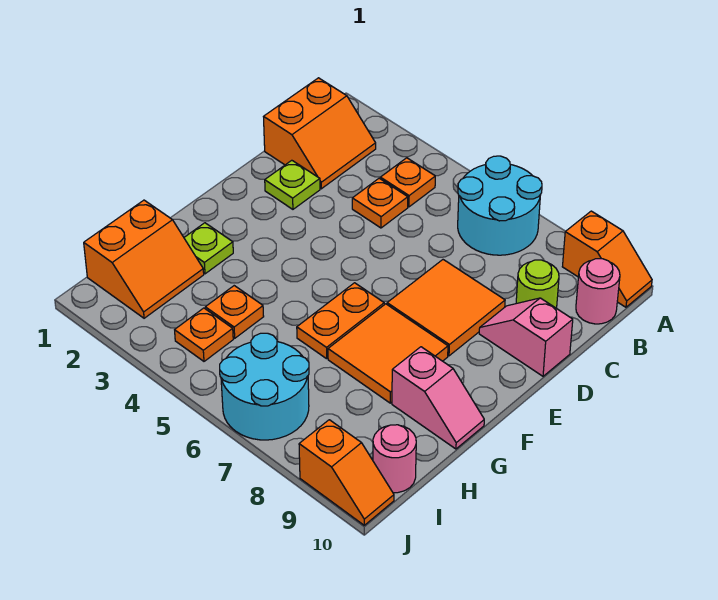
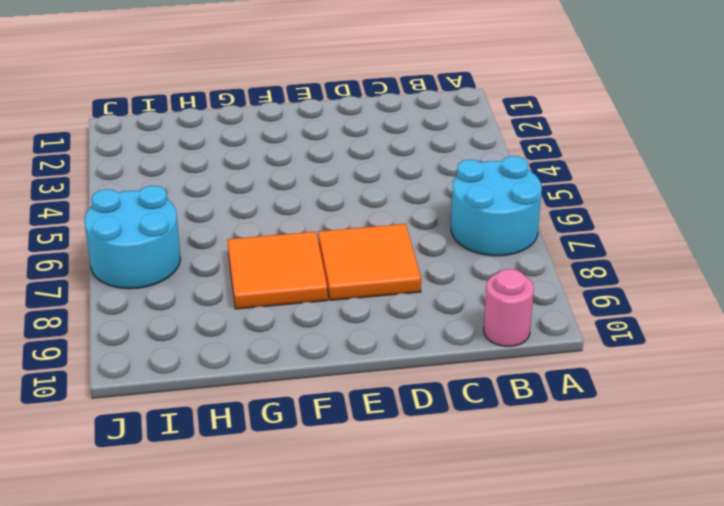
none -> orange 1x2 slope [562,211,652,307]
none -> orange 2x2 slope [264,78,376,189]
none -> orange 1x1 plate [380,158,435,207]

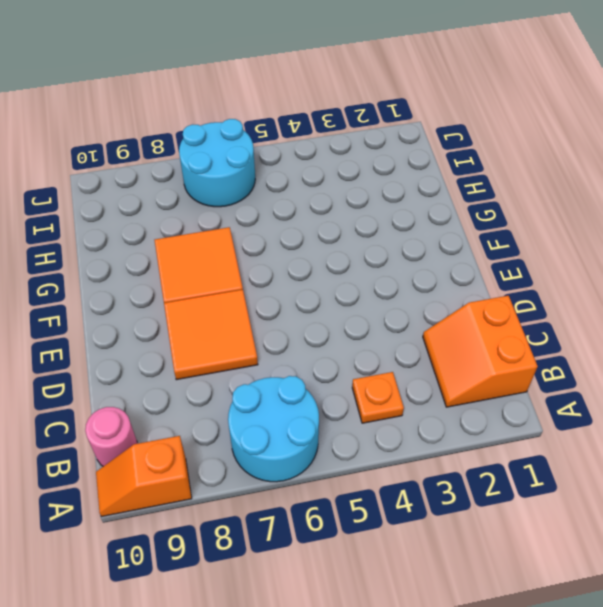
none -> orange 1x1 plate [352,178,408,228]
none -> lime 1x1 round brick [516,260,559,308]
none -> lime 1x1 plate [265,160,320,209]

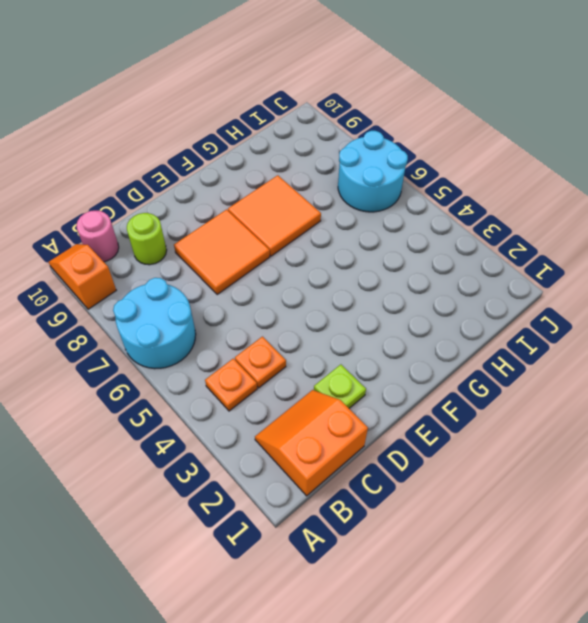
none -> pink 1x2 slope [479,298,573,376]
none -> orange 1x2 plate [297,283,384,359]
none -> lime 1x1 plate [184,223,233,274]

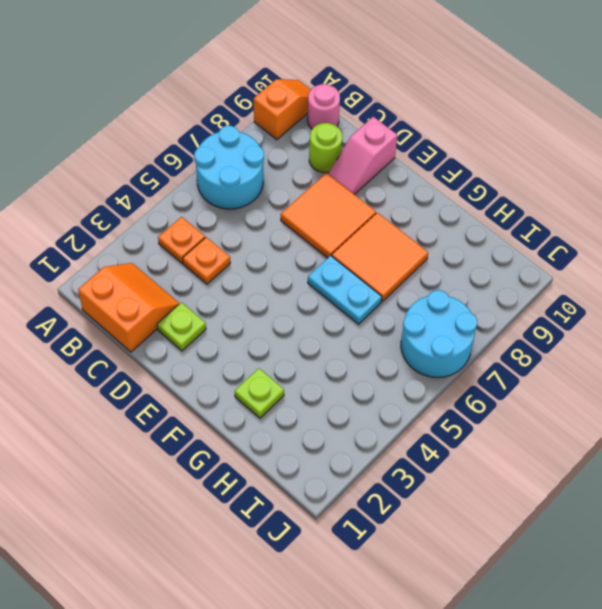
cyan 1x2 plate [308,255,382,324] -> orange 1x2 plate [297,283,384,359]
none -> pink 1x2 slope [392,347,484,449]
none -> orange 2x2 slope [84,200,204,318]
none -> orange 1x1 plate [205,286,264,338]

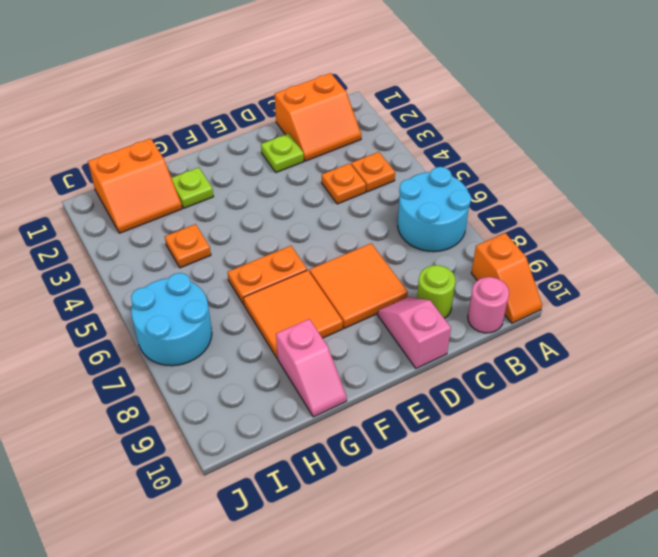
none -> orange 1x1 plate [175,308,233,361]
none -> pink 1x1 round brick [373,425,416,493]
none -> orange 1x2 slope [299,420,394,525]

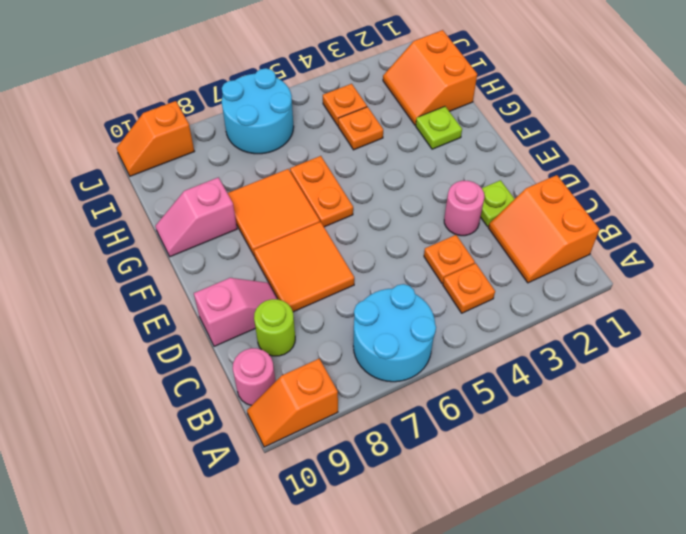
pink 1x1 round brick [444,181,484,236] -> pink 1x1 round brick moved to [373,425,416,493]

